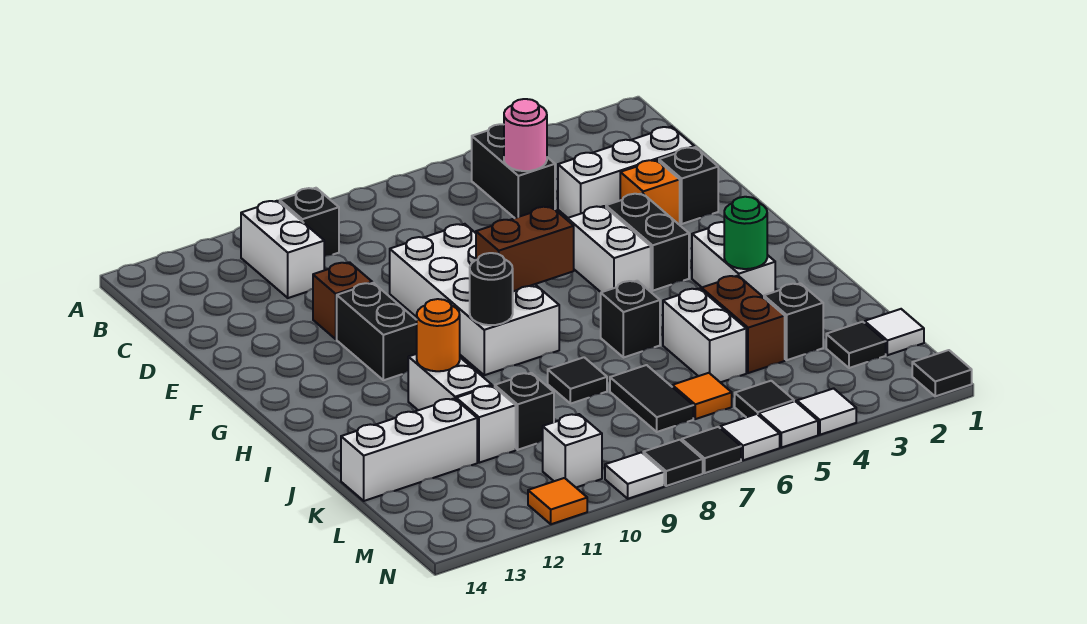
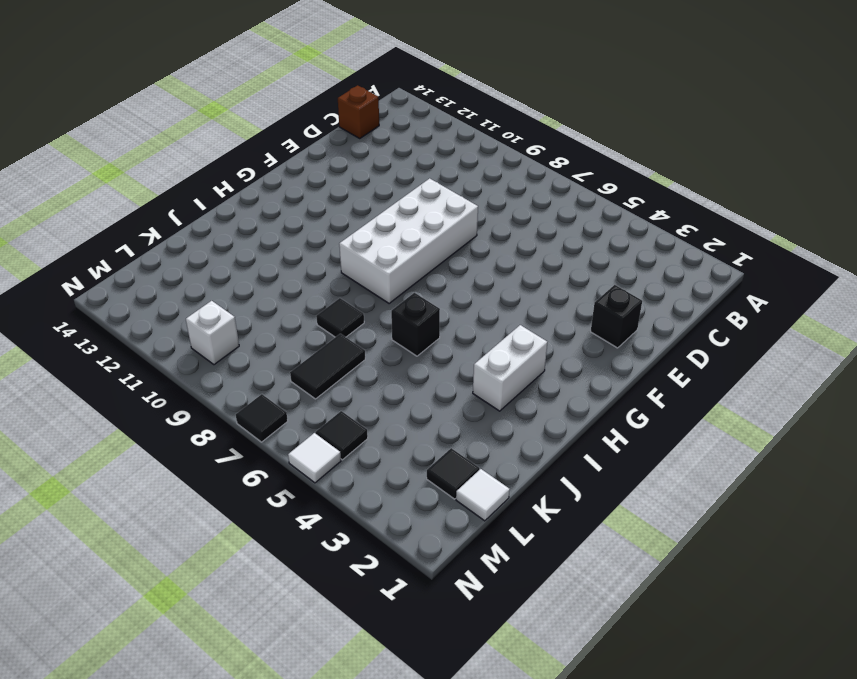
brown 1x1 brick [338,85,379,138] -> brown 1x1 brick moved to [313,262,372,339]
none -> black 1x2 brick [472,124,555,218]
none -> black 1x1 brick [280,188,339,257]
none -> white 1x2 brick [241,201,324,298]
none -> white 1x3 brick [558,127,694,218]

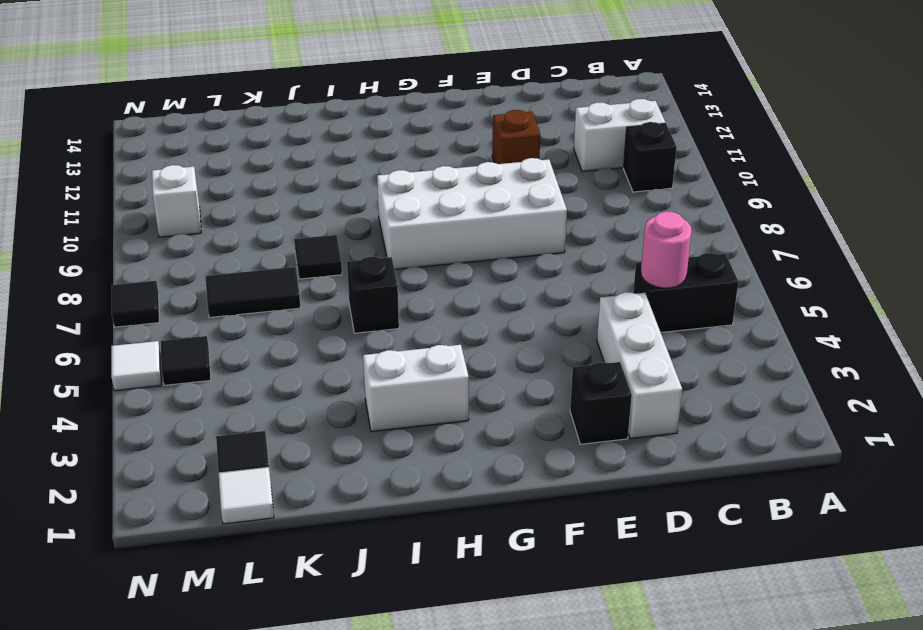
none -> orange 1x1 brick [620,160,680,225]
none -> black 1x2 brick [606,193,689,291]
none -> white 1x2 brick [567,206,651,292]
none -> black 1x2 brick [337,283,417,380]

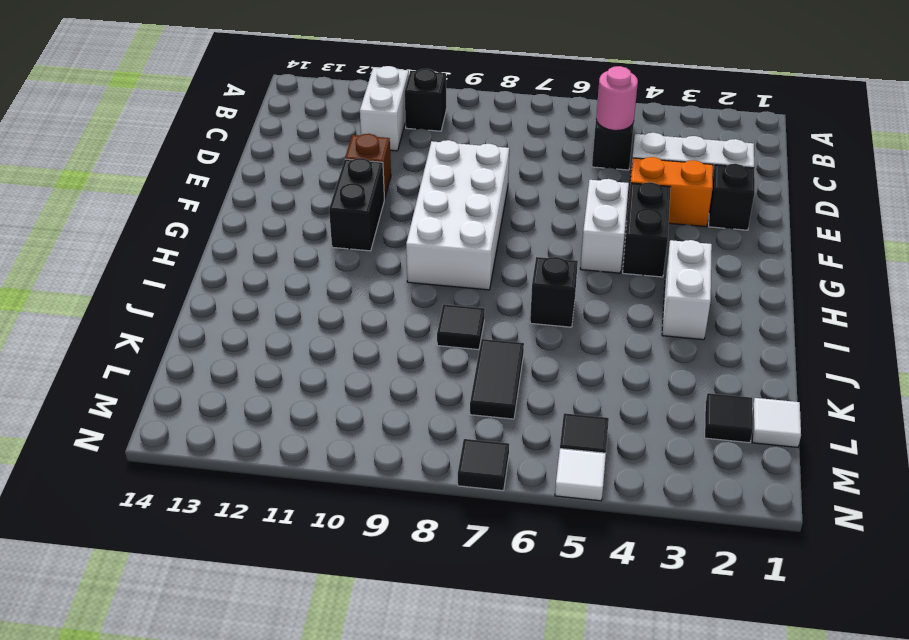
orange 1x2 brick [627,157,713,227] -> orange 1x1 brick [620,160,680,225]
none -> white 1x2 brick [408,354,492,410]
none -> brown 1x2 brick [701,276,785,373]
none -> white 1x2 brick [663,288,746,382]
none -> black 1x1 brick [764,283,823,360]

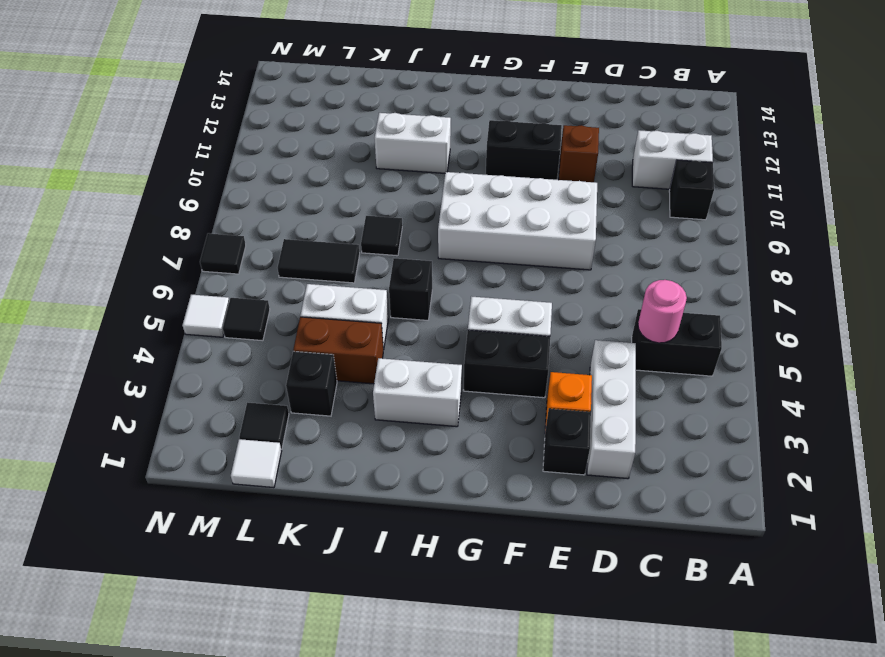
none -> black 1x1 brick [495,373,554,450]
none -> white 1x1 brick [456,386,516,463]
none -> white 1x3 brick [341,398,477,501]
none -> orange 1x1 tile [672,373,732,419]

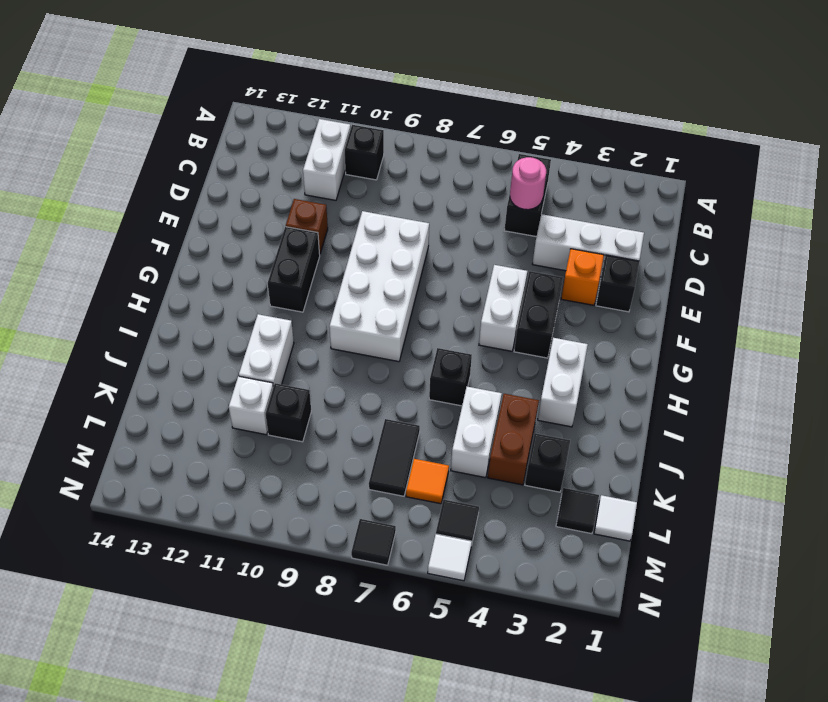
none -> black 1x1 tile [548,357,607,404]
none -> white 1x3 brick [341,398,477,501]
none -> white 1x1 brick [543,414,602,487]
none -> black 1x1 tile [912,350,972,396]

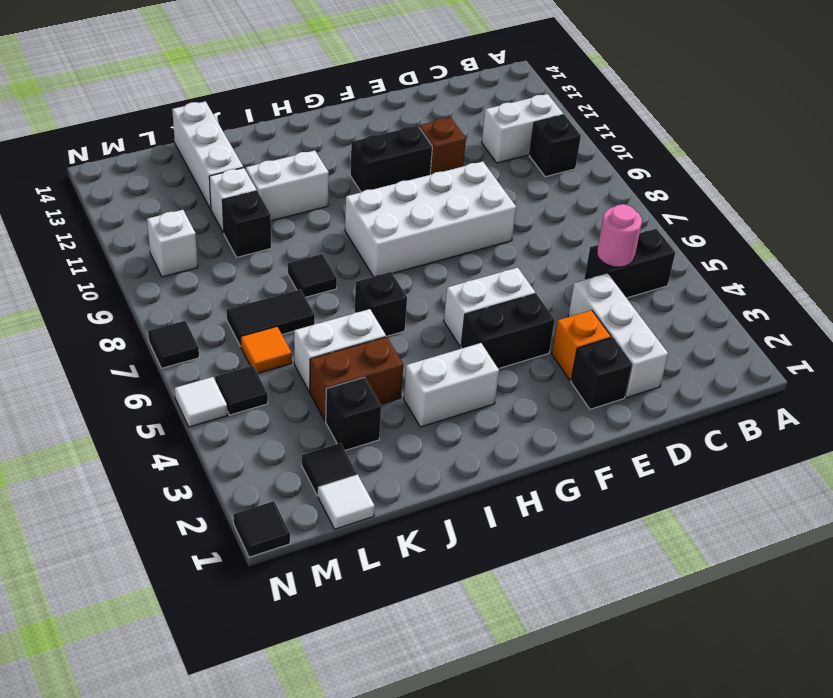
none -> white 1x1 tile [797,388,856,435]
none -> white 1x1 tile [720,414,780,460]
none -> black 1x1 tile [643,440,703,486]
none -> white 1x1 tile [605,452,664,499]

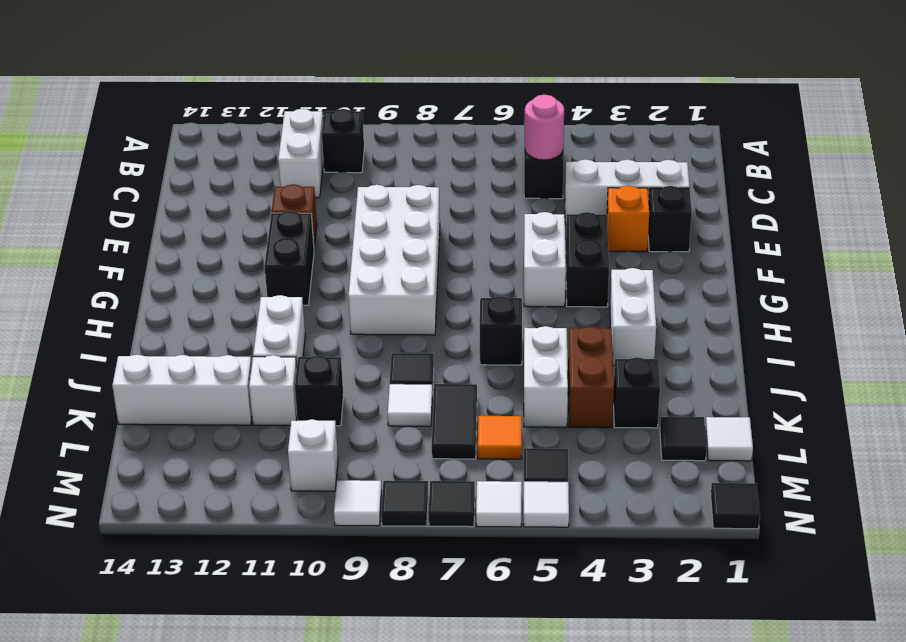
white 1x1 tile [388,384,432,426] -> white 1x1 tile moved to [797,388,856,435]
none -> orange 1x1 tile [528,478,587,524]
none -> brown 1x2 brick [476,206,574,291]
none -> black 1x1 round brick [470,253,513,325]
none -> green 1x1 round brick [724,197,767,269]

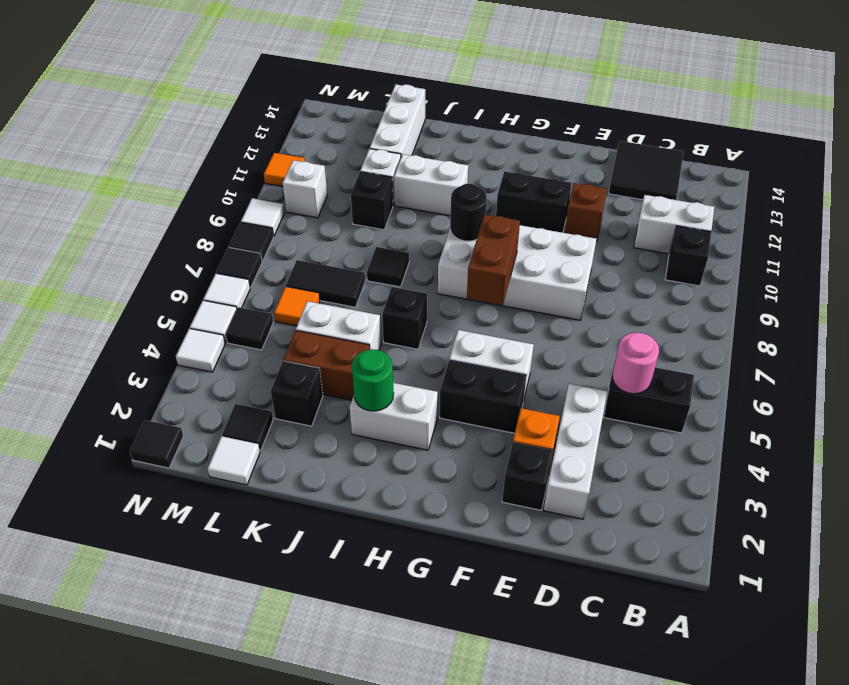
black 2x2 tile [609,141,684,200] -> none
none -> orange 1x1 round brick [417,299,460,371]

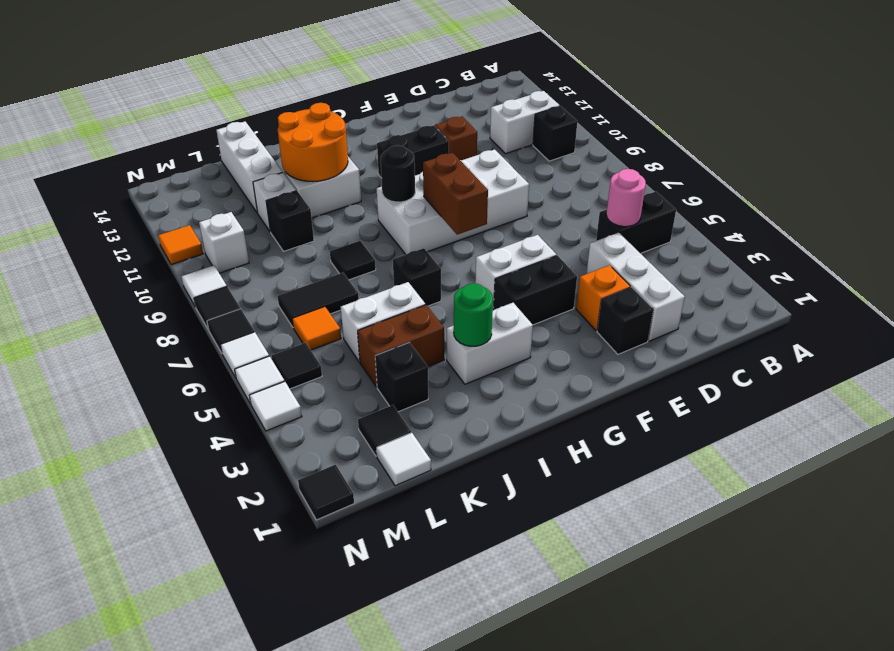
orange 2x2 round brick [278,103,348,182] -> orange 1x1 round brick [417,299,460,371]

